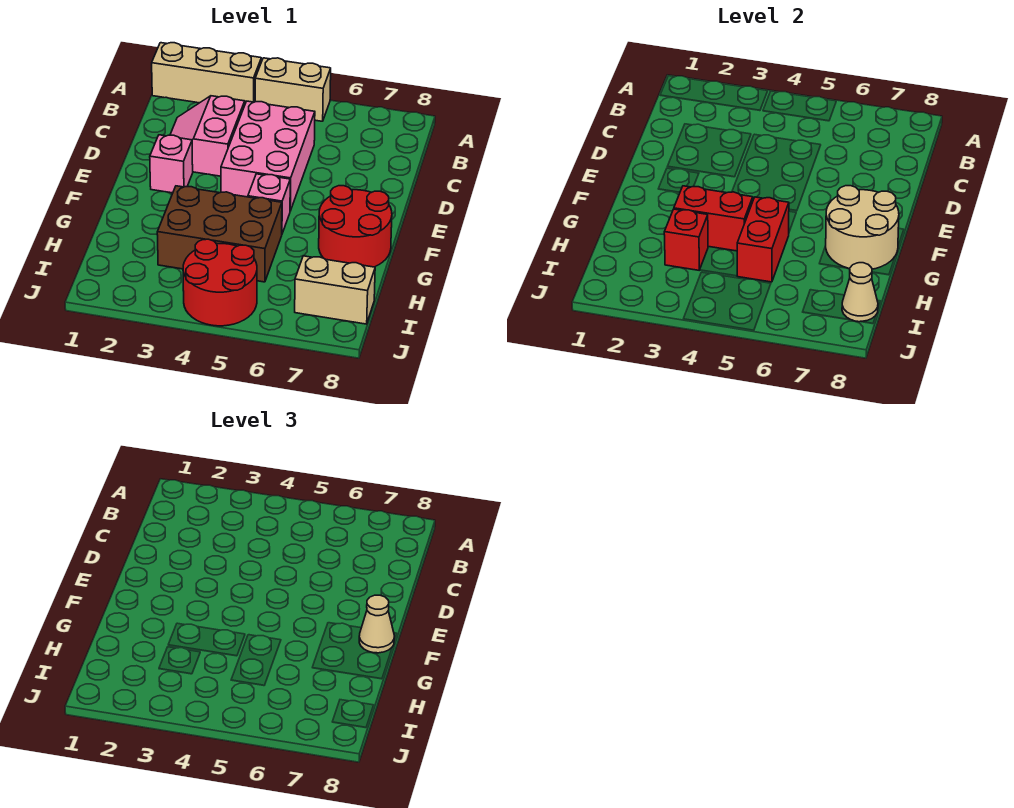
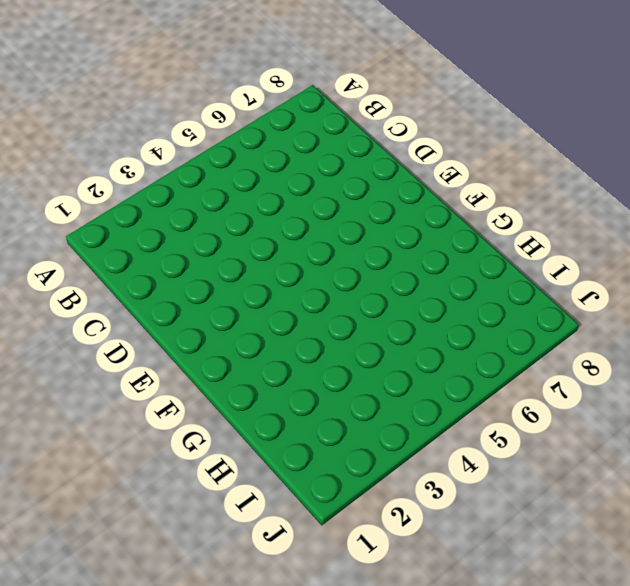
none -> tan 1x3 brick [152,43,261,104]
none -> tan 1x2 brick [255,58,331,121]
none -> pink 2x2 slope [170,96,245,176]

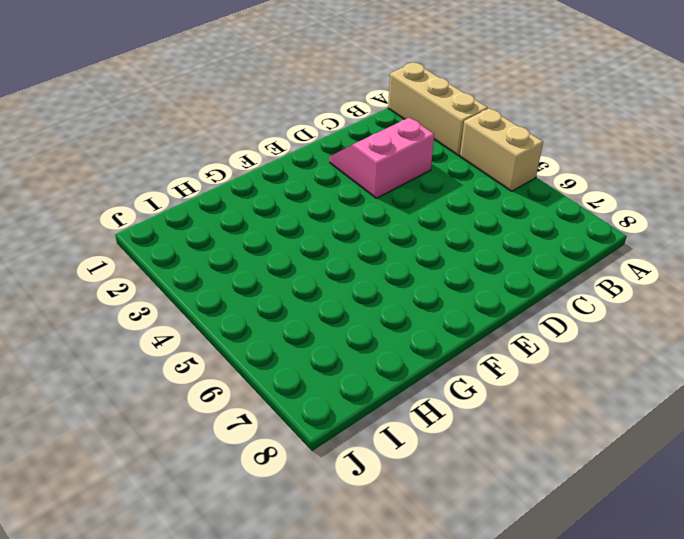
none -> pink 2x3 brick [221,101,315,211]
none -> pink 1x1 brick [150,135,193,193]
none -> pink 1x1 brick [248,174,290,233]

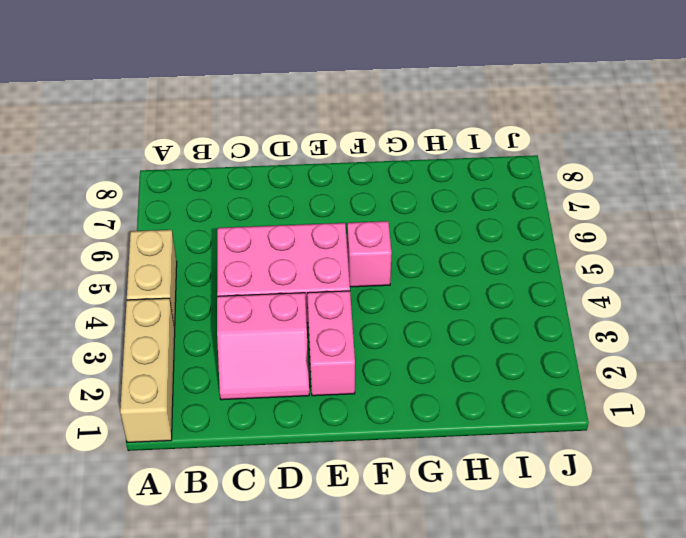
pink 1x2 brick [307,291,355,396] -> pink 1x1 brick [150,135,193,193]
none -> red 2x2 round brick [319,186,392,267]
none -> brown 2x3 brick [157,186,282,282]
none -> red 2x2 round brick [183,239,257,326]

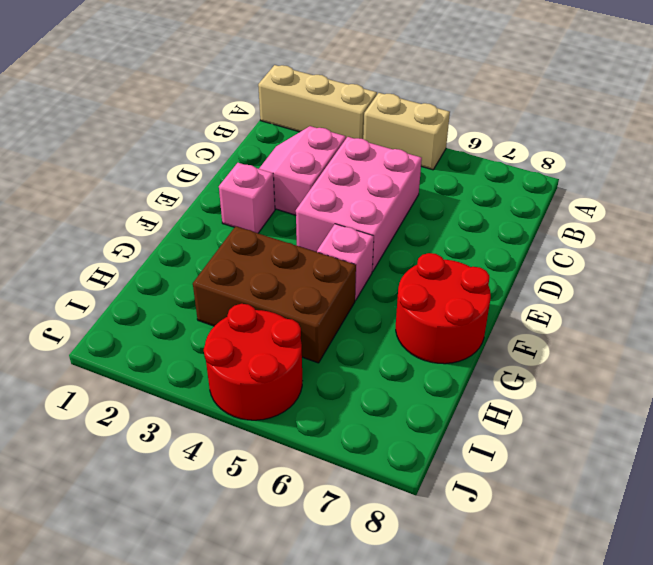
none -> tan 1x2 brick [295,256,375,324]
none -> tan 2x2 round brick [826,186,899,269]
none -> red 1x2 brick [674,186,753,251]

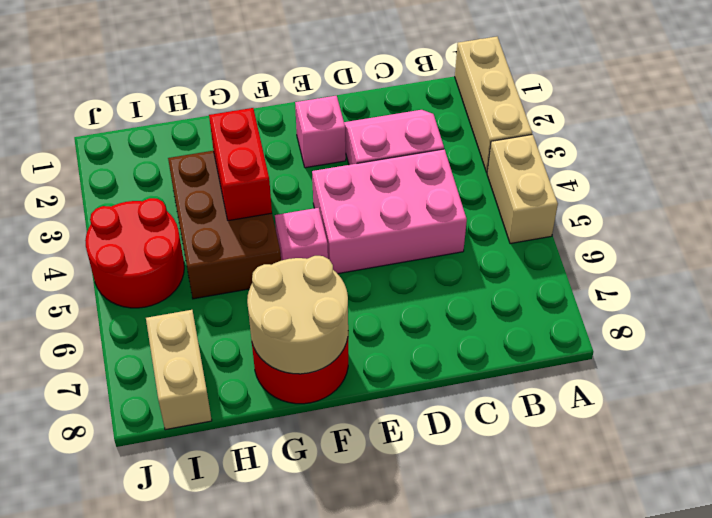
none -> red 1x2 brick [737,197,789,282]
none -> red 1x1 brick [664,209,708,270]
none -> tan 1x1 cone [842,263,878,322]

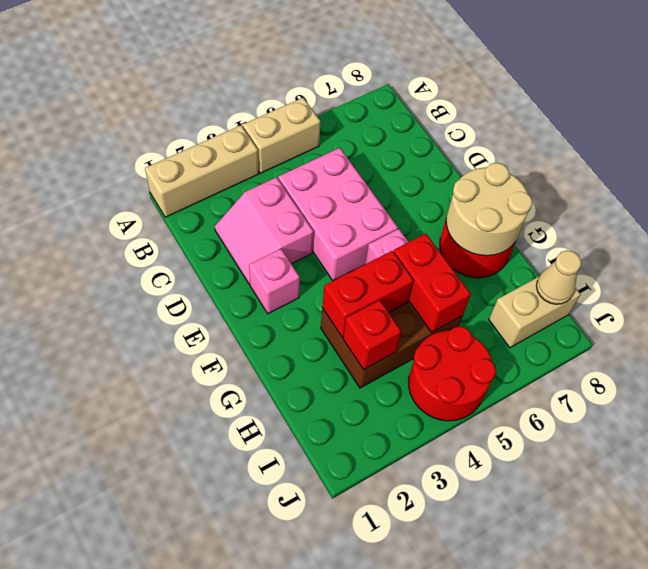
none -> tan 1x1 cone [359,595,394,653]

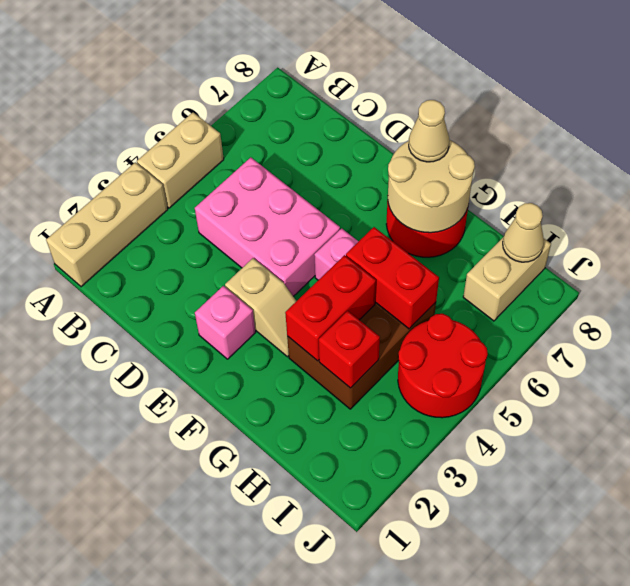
tan 1x2 slope [225,258,296,357] -> none
none -> pink 2x2 slope [170,96,245,176]

